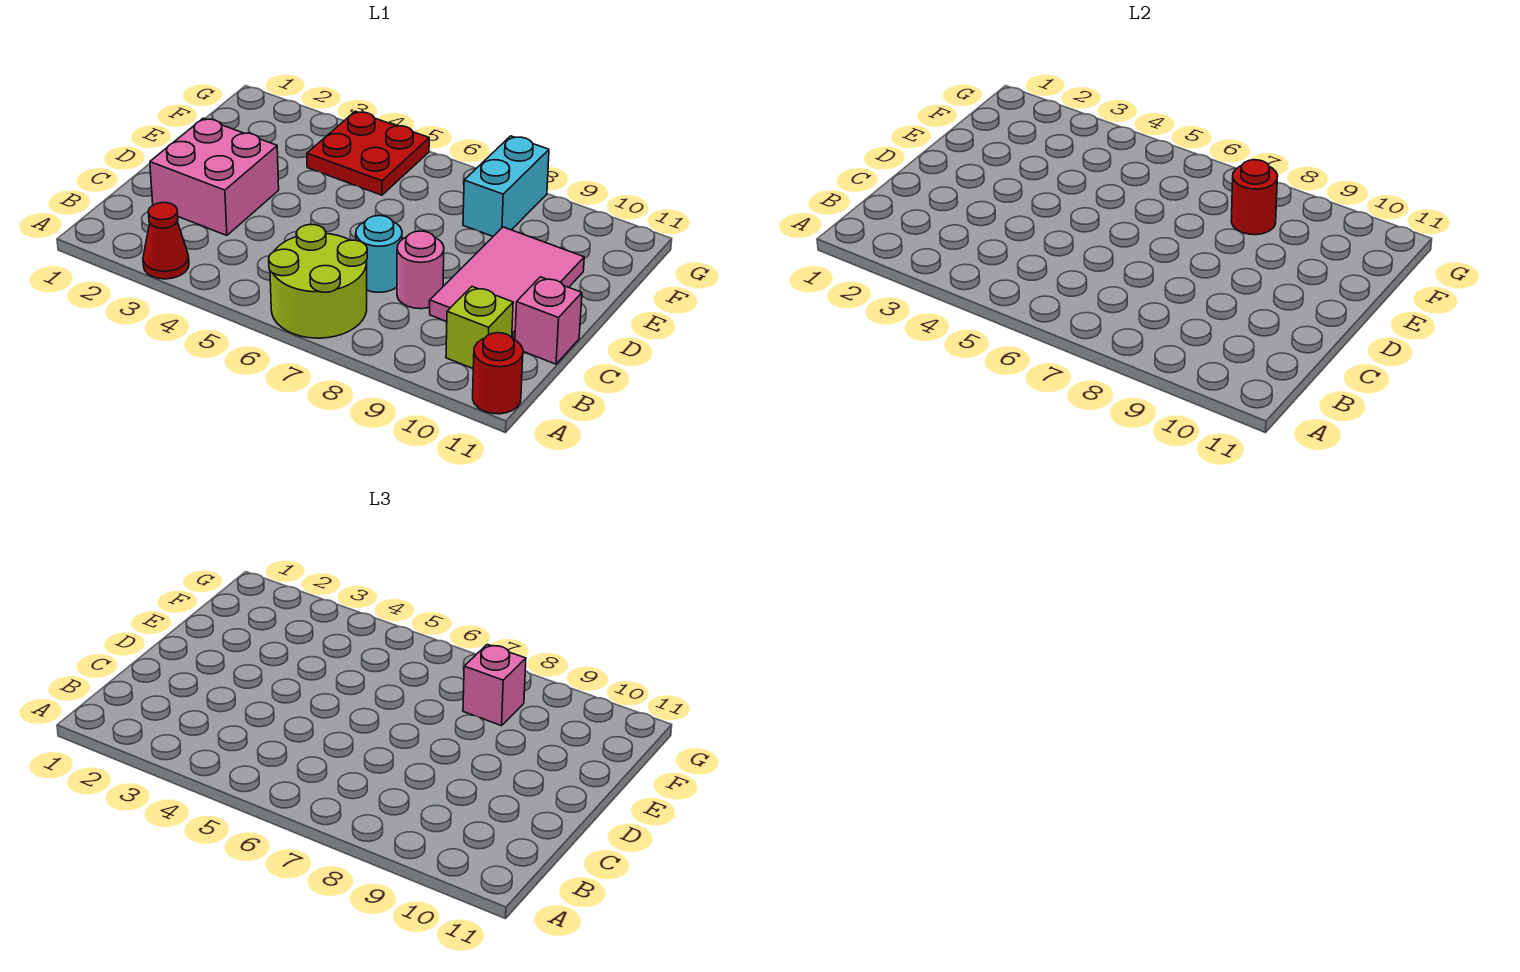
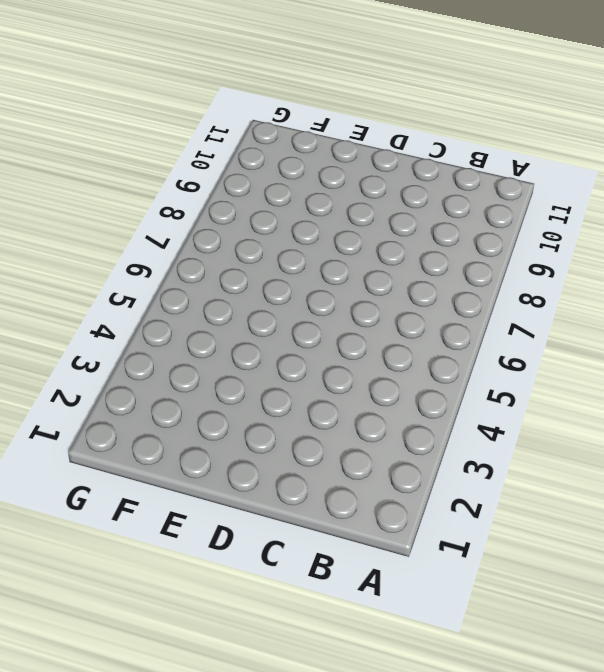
none -> red 1x1 cone [143,203,189,279]
none -> lime 2x2 round brick [269,225,367,338]
none -> red 1x1 round brick [473,333,523,414]

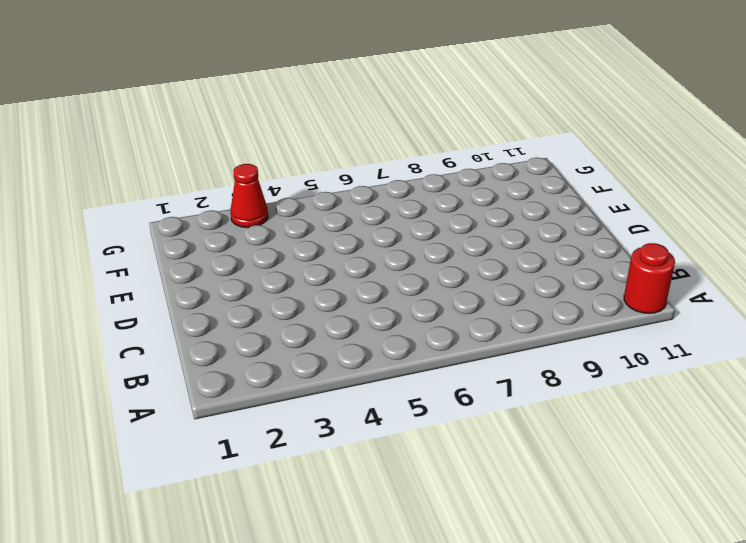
red 1x1 cone [230,164,268,228] -> red 1x1 cone moved to [143,203,189,279]
none -> lime 2x2 round brick [269,225,367,338]
none -> lime 1x1 brick [446,287,513,368]
none -> pink 2x2 brick [150,118,279,236]

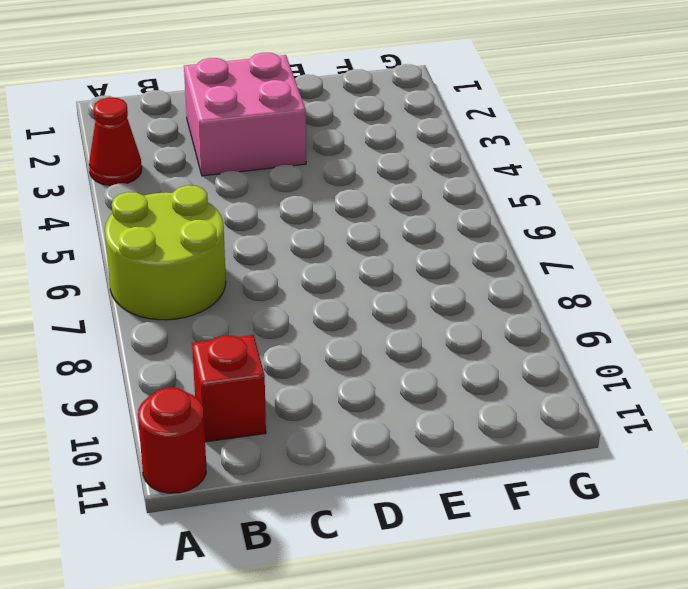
red 1x1 brick [192,335,266,442] -> lime 1x1 brick [446,287,513,368]
none -> cyan 1x1 round brick [356,216,402,292]
none -> pink 1x1 round brick [397,231,444,309]
none -> pink 2x3 tile [430,227,584,340]

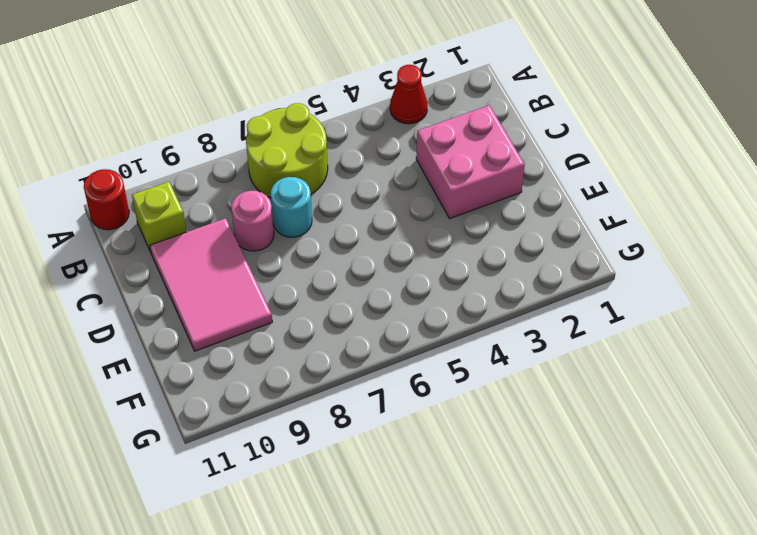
none -> pink 1x1 brick [515,277,582,364]
none -> red 2x2 plate [307,111,429,195]
none -> cyan 1x2 brick [463,136,549,236]

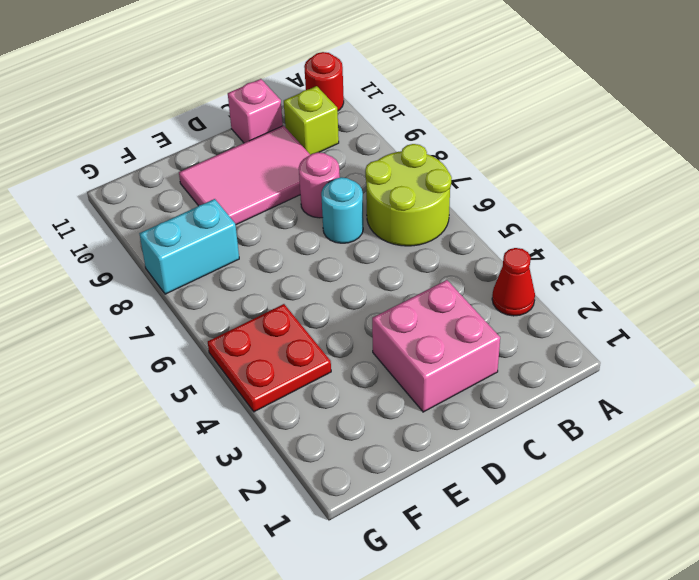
none -> red 1x1 round brick [1231,160,1278,235]
none -> pink 1x1 brick [463,644,526,726]

